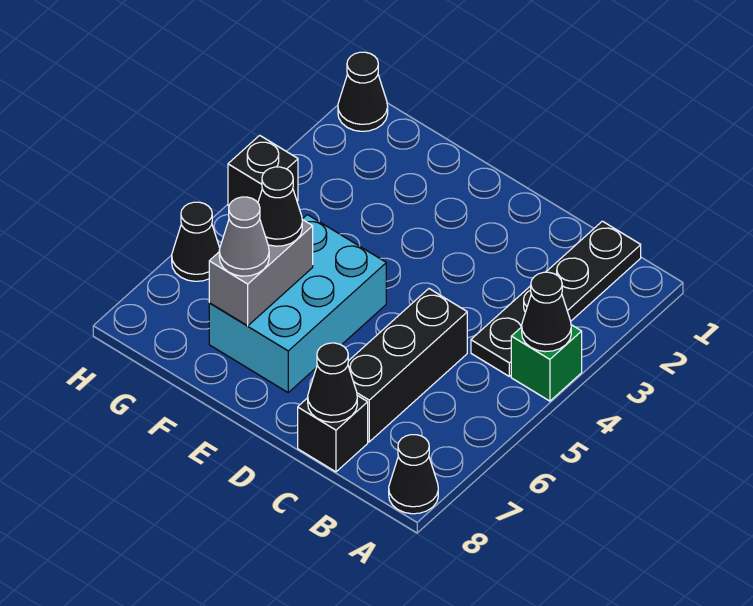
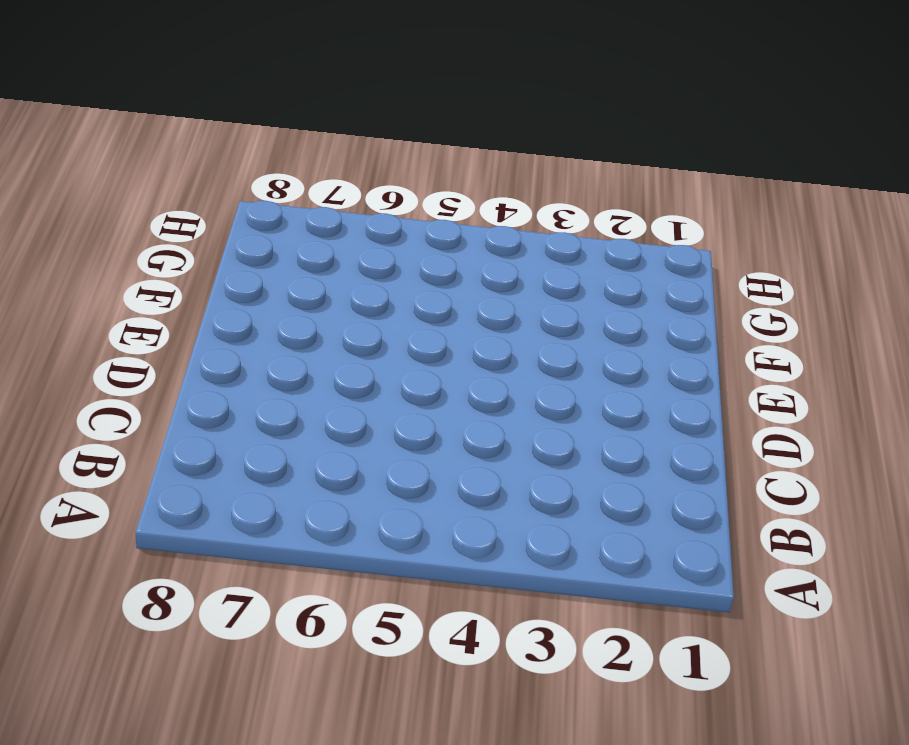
none -> green 1x1 brick [511,325,582,401]
none -> black 1x1 cone [389,435,438,514]
none -> black 1x4 plate [471,221,641,376]

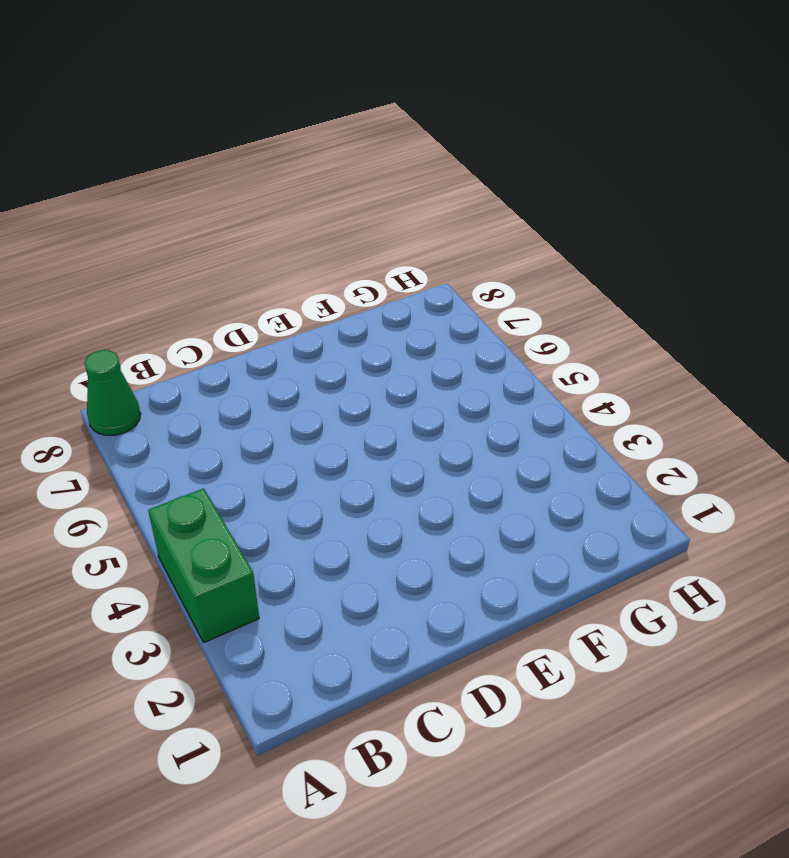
green 1x2 brick [148,488,259,642] -> green 1x1 brick [511,325,582,401]
green 1x1 cone [84,350,141,435] -> black 1x1 cone [389,435,438,514]
none -> black 1x4 plate [471,221,641,376]
none -> black 1x3 brick [348,289,467,442]
none -> black 1x1 brick [298,396,368,472]

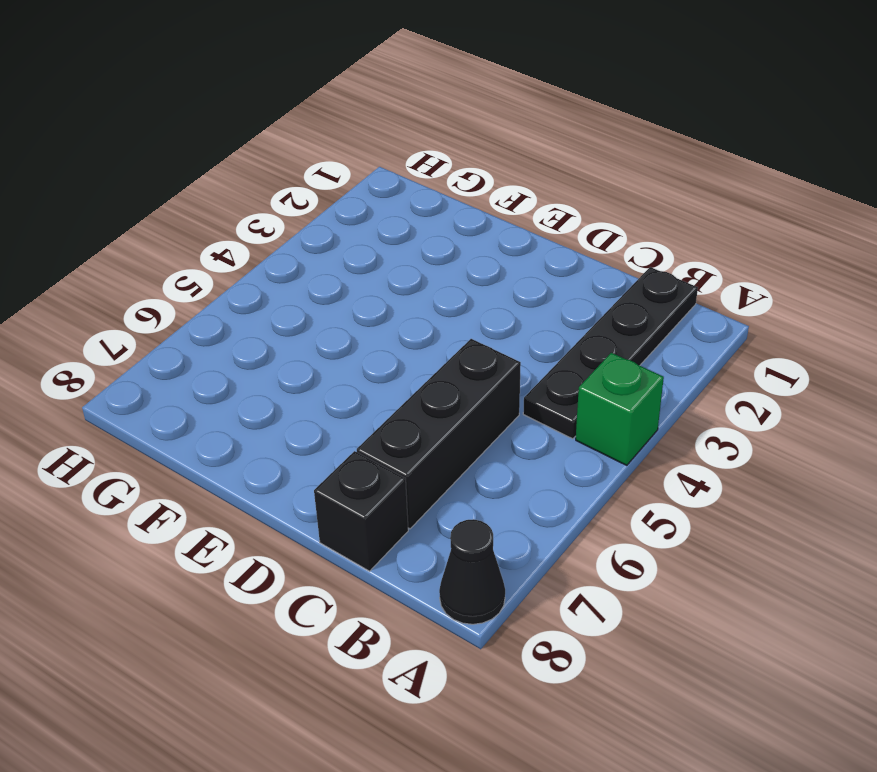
none -> cyan 2x3 brick [209,215,386,392]
none -> black 1x1 cone [338,52,388,131]
none -> black 1x1 brick [228,135,298,206]

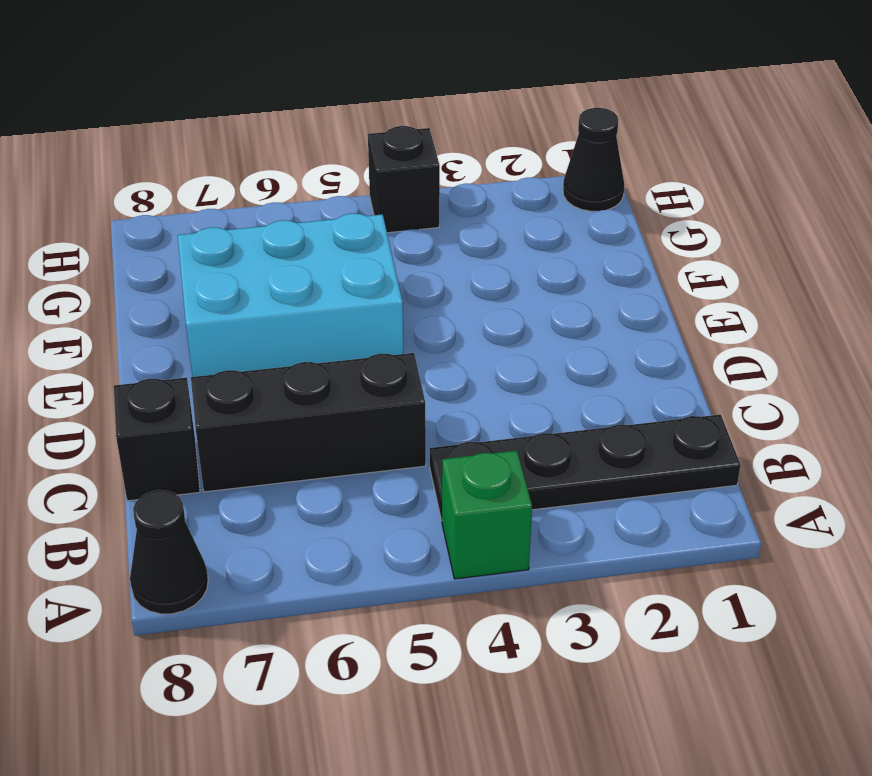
none -> black 1x1 cone [172,202,220,281]
none -> black 1x1 cone [522,272,571,352]
none -> black 1x1 cone [308,343,357,422]

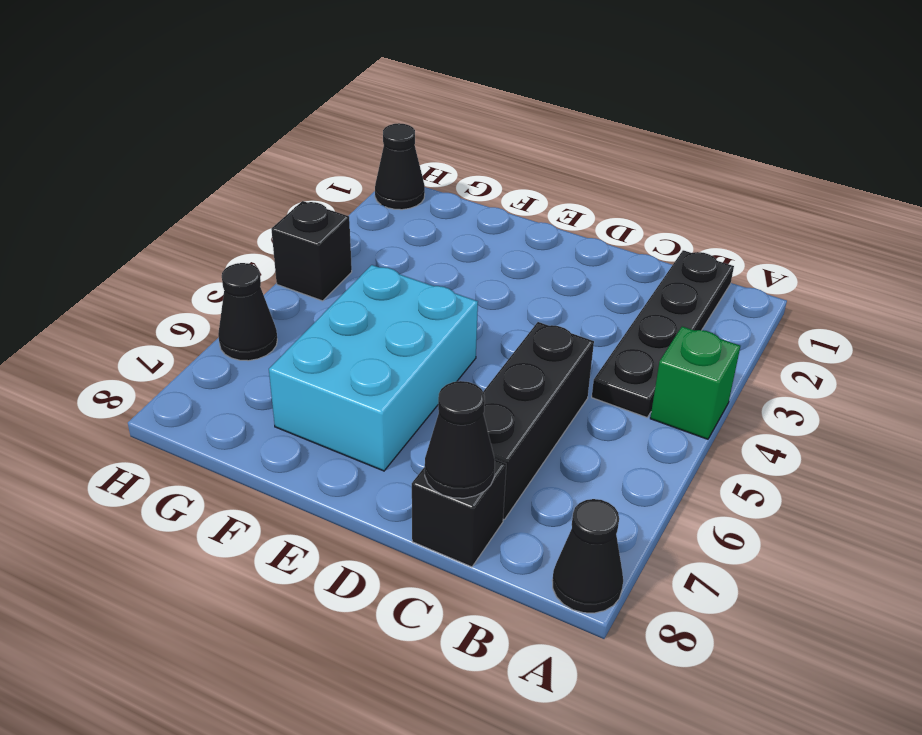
none -> black 1x1 cone [522,272,571,352]
none -> grey 1x2 brick [209,219,313,326]
none -> black 1x1 cone [258,167,302,246]

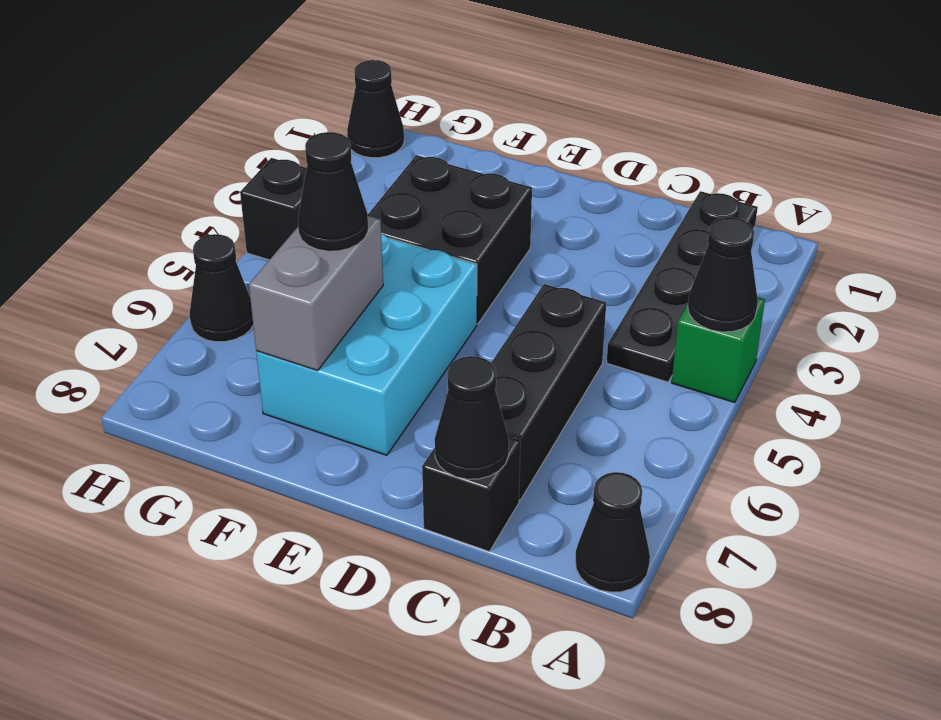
black 2x2 brick [368,155,532,324] -> none
none -> grey 1x1 cone [219,197,269,276]

